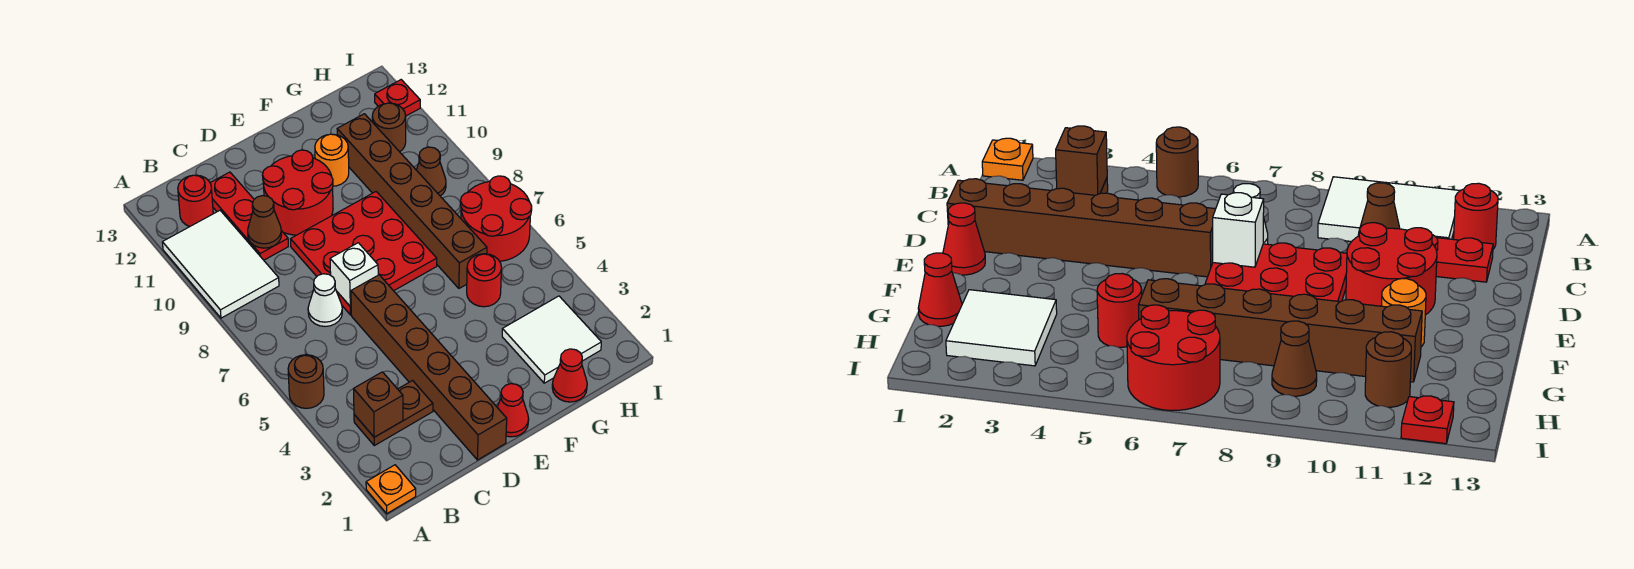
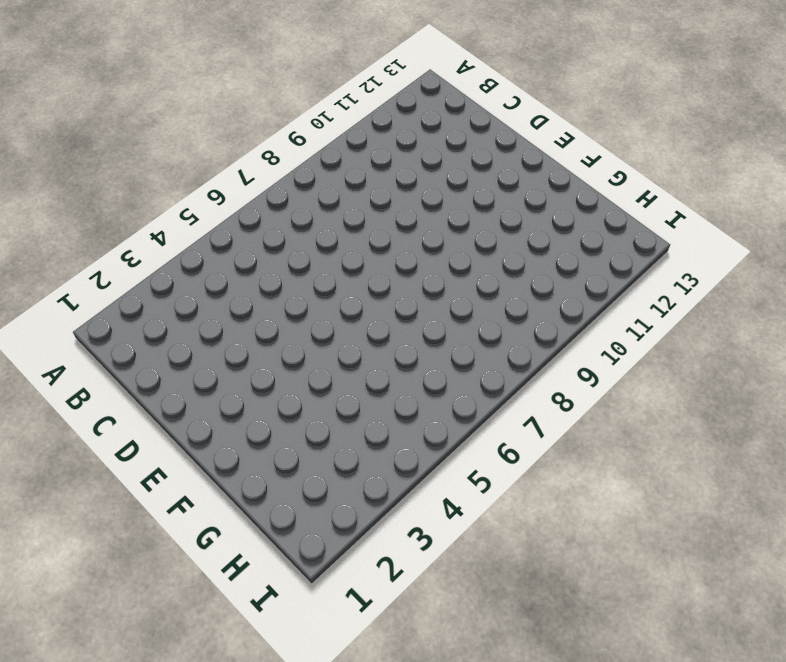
none -> orange 1x1 plate [366,465,416,513]
none -> brown 1x1 round brick [288,355,324,408]
none -> white 2x3 tile [162,211,279,318]

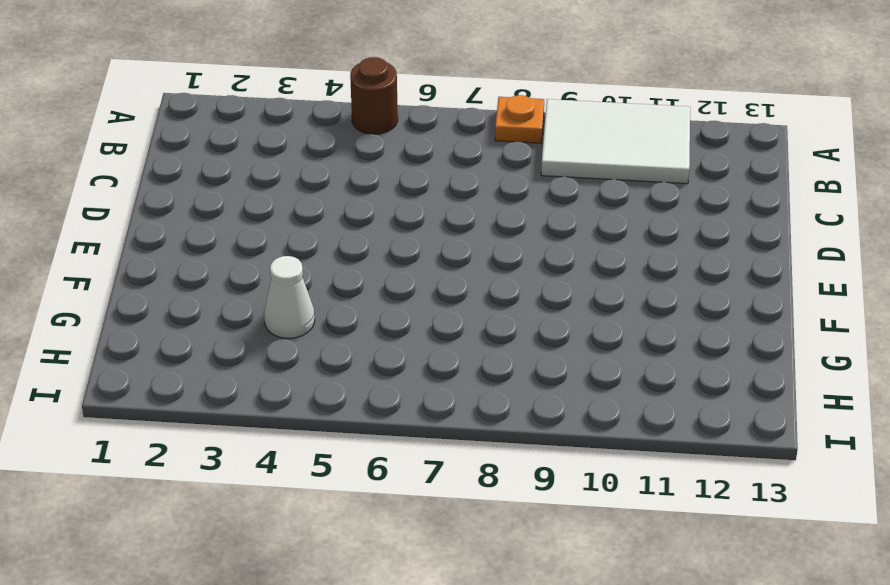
orange 1x1 plate [495,95,544,143] -> orange 1x1 plate moved to [366,465,416,513]
white 1x1 cone [264,256,315,338] -> white 1x1 cone moved to [308,274,342,326]
none -> brown 1x2 plate [354,381,433,446]
none -> red 1x1 round brick [178,175,213,226]
none -> red 1x3 plate [210,172,288,260]

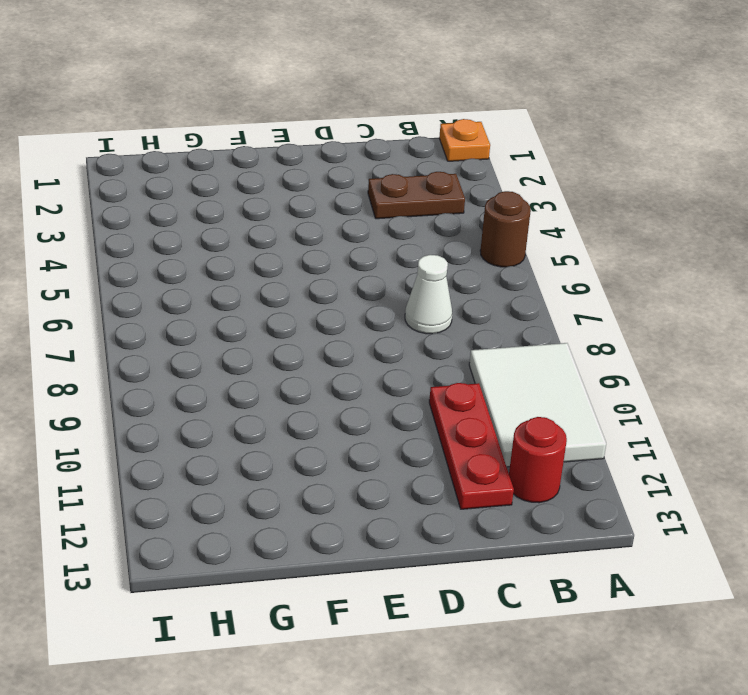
none -> brown 1x6 brick [351,275,507,460]
none -> red 3x3 plate [291,192,437,315]
none -> red 2x2 round brick [263,150,333,235]

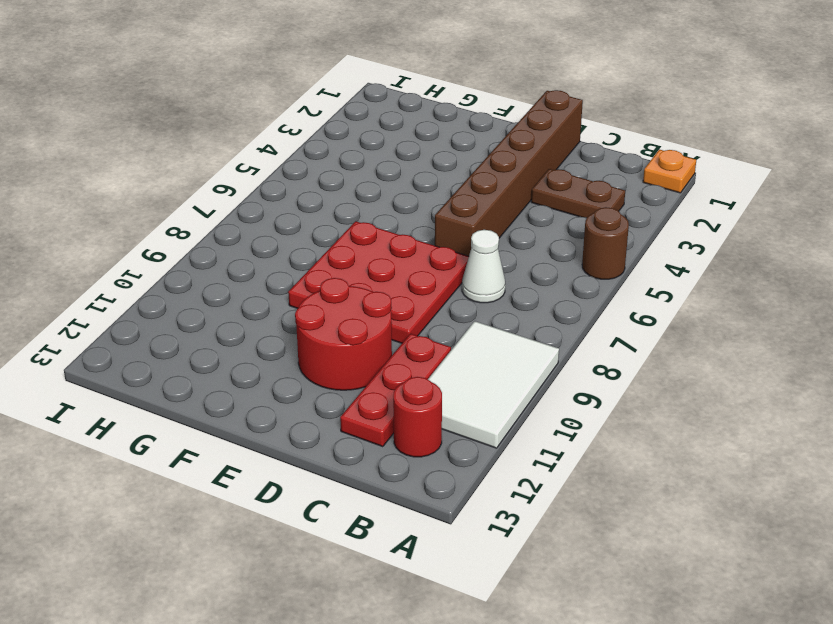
none -> red 1x1 cone [497,384,529,437]
none -> orange 1x1 round brick [315,134,349,186]
none -> red 1x1 cone [552,349,587,402]

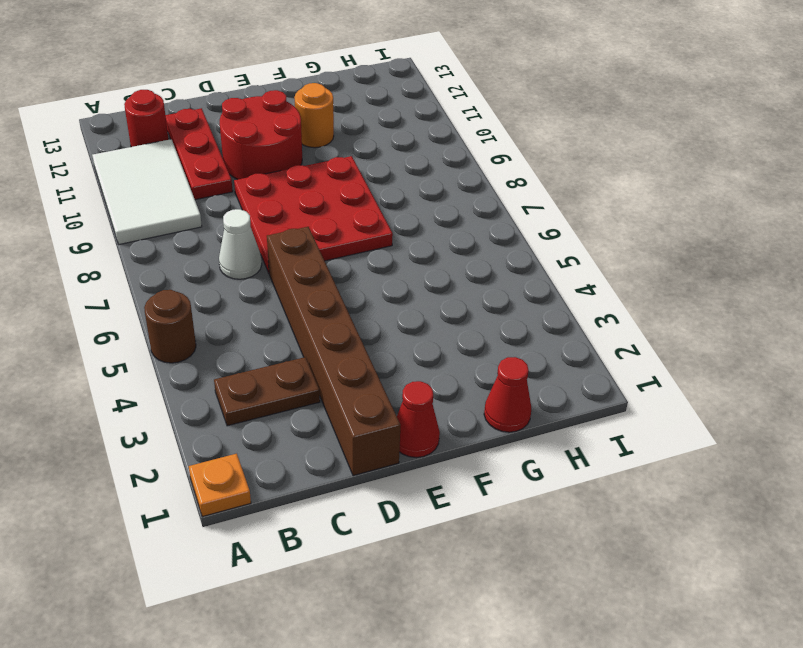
none -> white 2x2 tile [502,296,601,383]
none -> red 1x1 round brick [467,254,502,307]
none -> brown 1x6 brick [337,114,487,288]

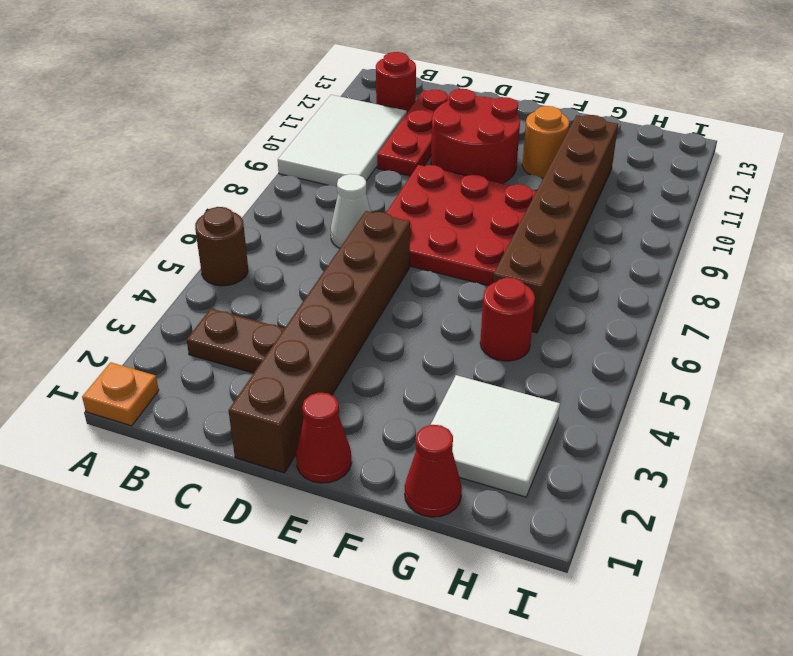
none -> red 2x2 round brick [460,176,532,261]
none -> brown 1x1 cone [417,147,446,196]
none -> brown 1x1 round brick [372,103,406,152]

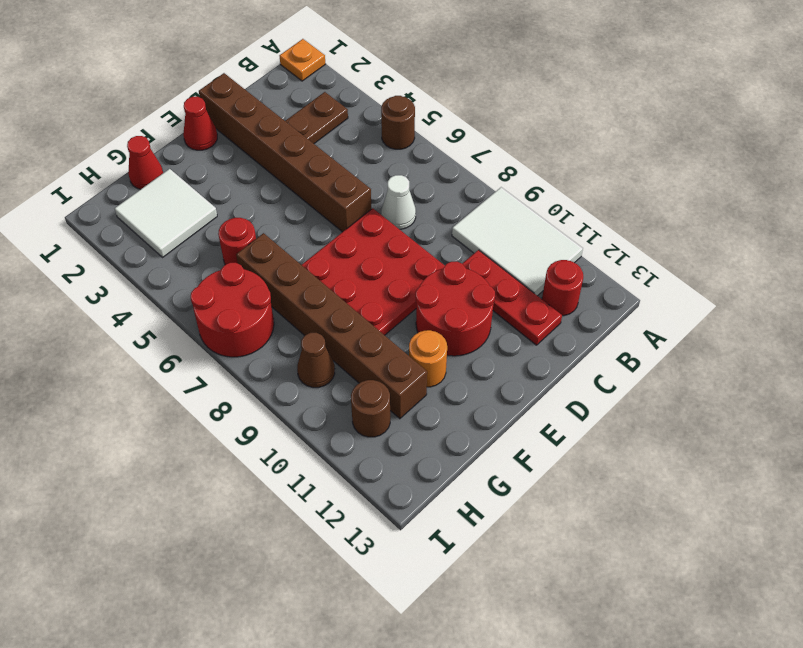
none -> red 1x1 plate [375,80,420,116]
none -> brown 1x1 brick [354,372,403,437]
none -> brown 1x1 cone [248,196,281,248]

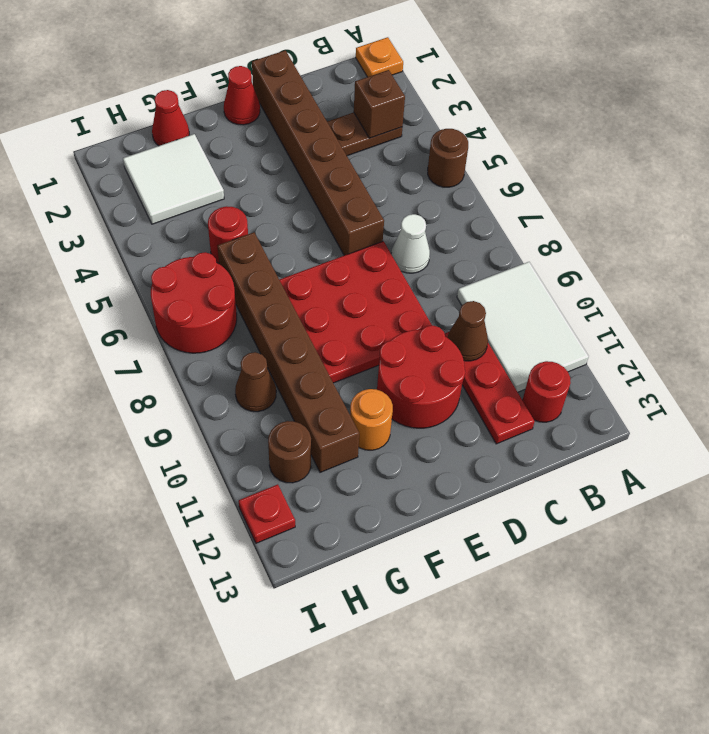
none -> white 1x1 brick [330,243,378,307]

